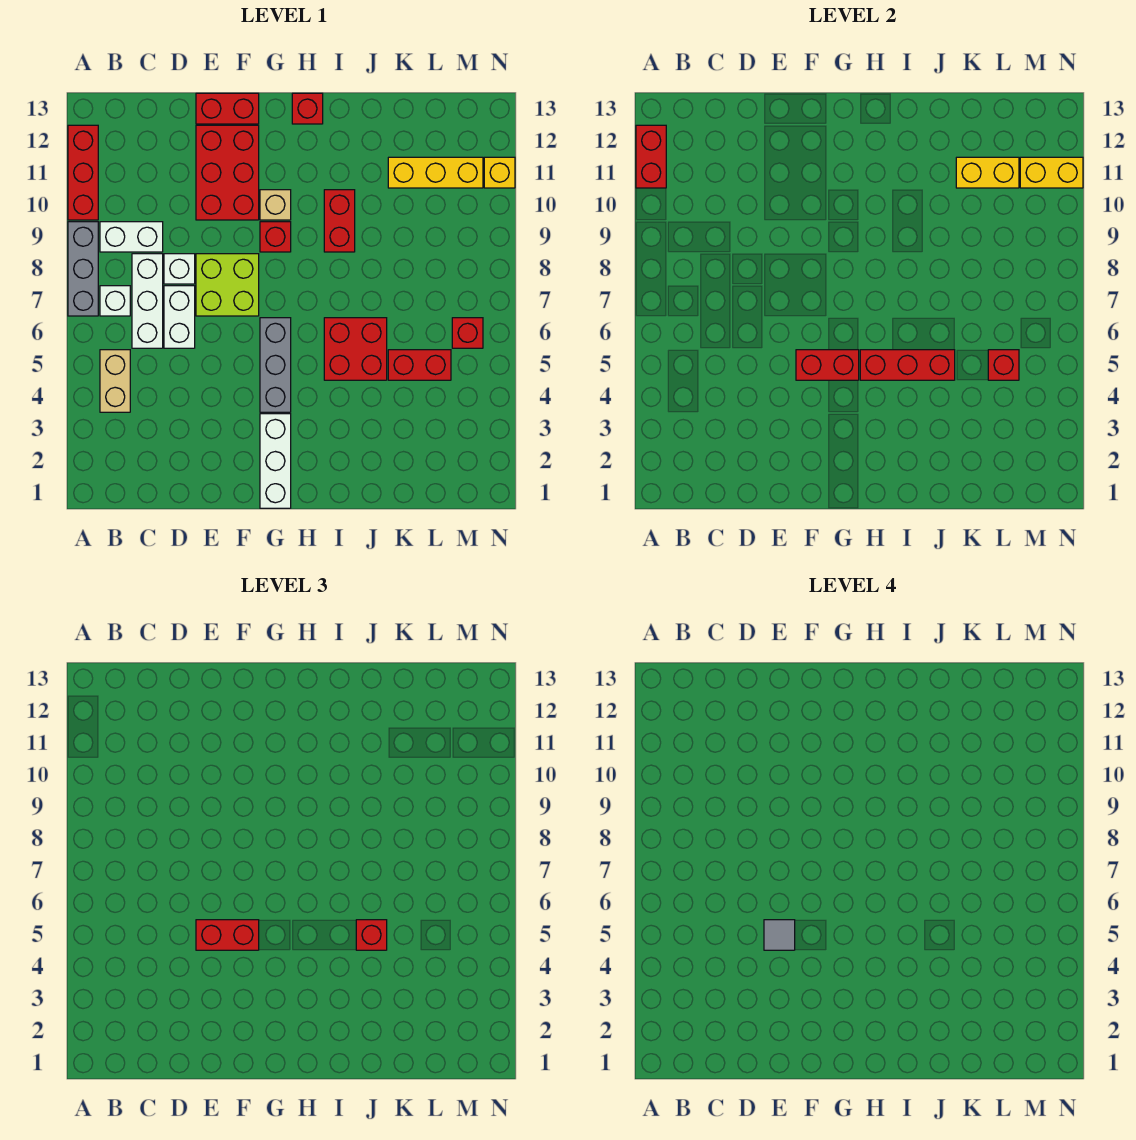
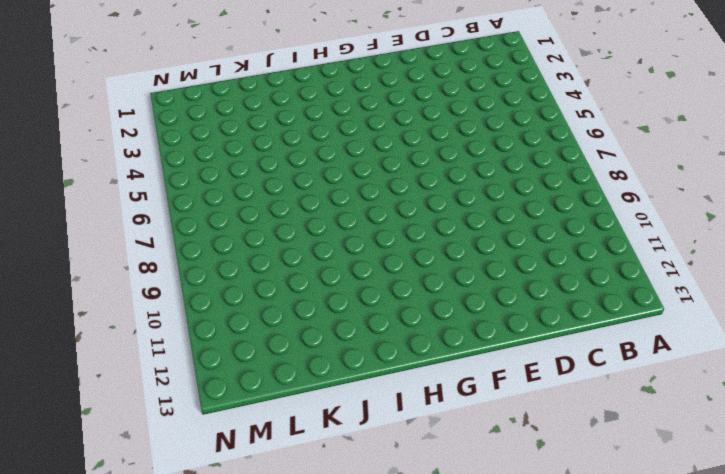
none -> grey 1x3 brick [68,222,98,316]
none -> red 1x3 brick [68,125,98,220]
none -> tan 1x2 brick [100,350,130,412]
none -> white 1x1 brick [100,286,130,316]

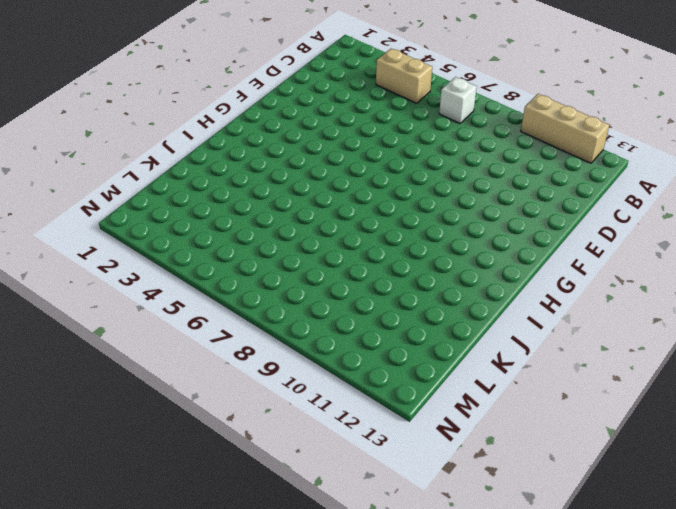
tan 1x3 brick [521,94,609,163] -> red 1x3 brick [68,125,98,220]
none -> grey 1x3 brick [68,222,98,316]
none -> white 1x2 brick [100,222,163,252]
none -> white 1x3 brick [132,254,163,348]
none -> white 1x2 brick [164,286,195,348]

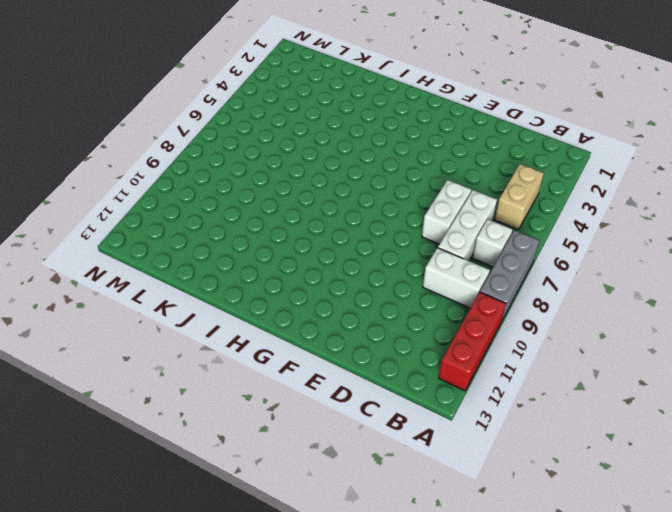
none -> white 1x1 brick [164,254,195,284]
none -> lime 2x2 brick [196,254,259,316]
none -> red 2x3 brick [196,125,259,220]
none -> red 1x2 brick [196,93,259,124]

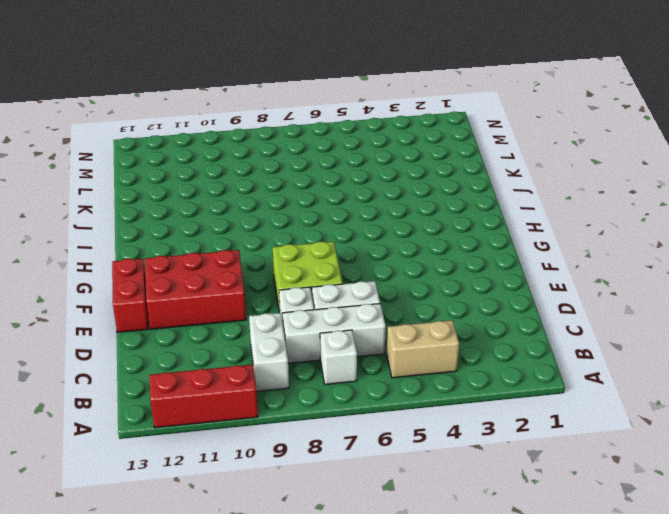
none -> grey 1x3 brick [68,222,98,316]
none -> white 1x3 brick [260,414,291,508]
none -> grey 1x3 brick [260,318,291,412]
none -> red 1x1 brick [260,222,291,252]

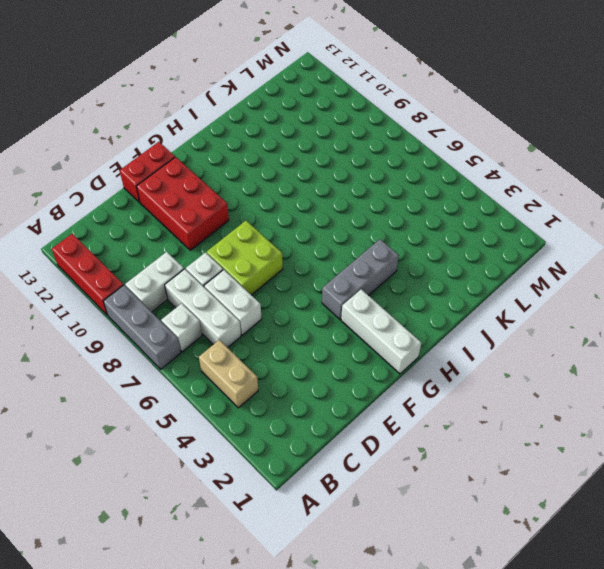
grey 1x3 brick [322,239,399,320] -> grey 1x3 brick turned to [260,318,291,412]
none -> red 1x1 brick [260,222,291,252]
none -> tan 1x1 brick [260,190,291,220]
none -> red 1x1 brick [292,93,323,124]
none -> red 2x2 brick [324,318,387,380]

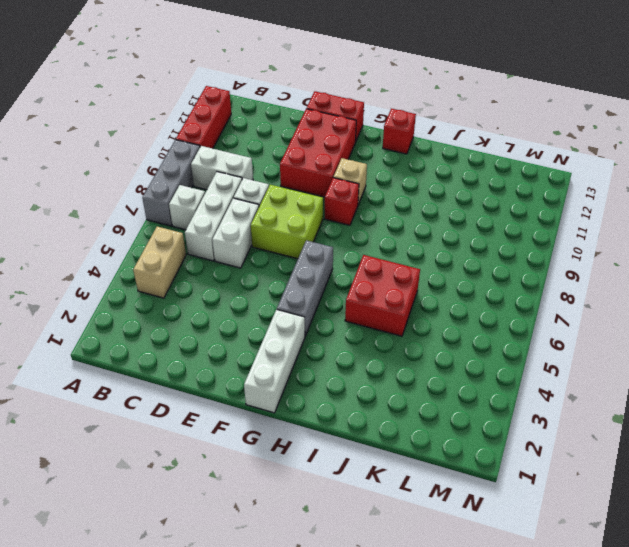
none -> red 1x2 brick [324,190,355,252]
none -> red 1x2 brick [388,350,451,380]
none -> yellow 1x3 brick [388,157,483,188]
none -> red 1x1 brick [452,318,483,348]

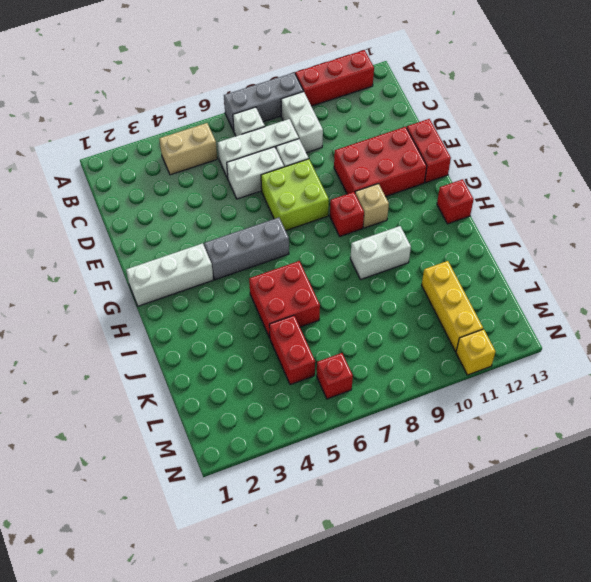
white 1x2 brick [350,226,411,280] -> red 1x2 brick [324,190,355,252]
none -> red 1x2 brick [636,125,666,188]
none -> red 1x2 brick [796,350,859,380]
none -> red 1x3 brick [860,350,955,380]
none -> yellow 1x2 brick [956,157,1019,188]

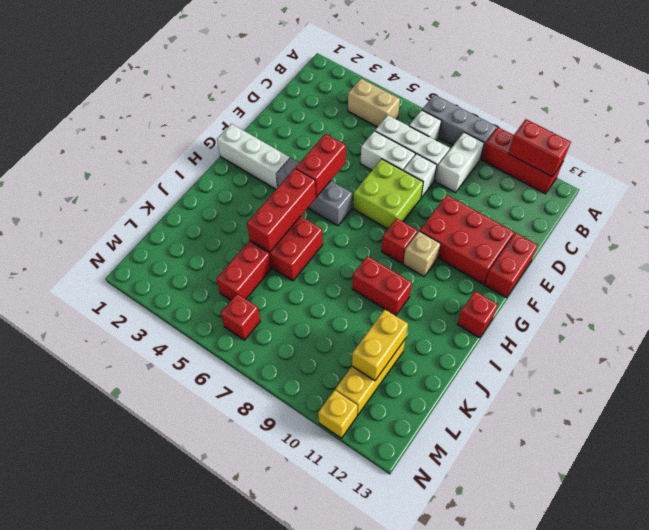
none -> red 1x1 brick [988,350,1019,380]
none -> yellow 1x2 brick [1020,157,1083,188]
none -> red 1x2 brick [196,920,259,950]
none -> red 1x1 brick [356,920,387,950]

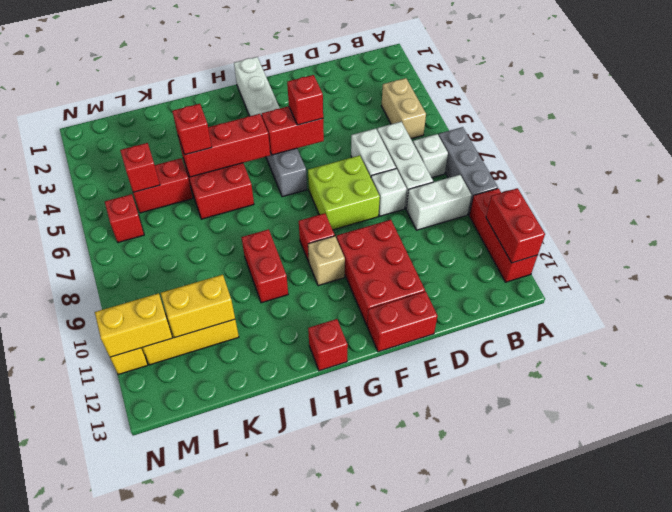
red 1x1 brick [287,75,323,125] -> red 1x2 brick [196,920,259,950]
none -> grey 1x1 tile [764,920,795,950]

